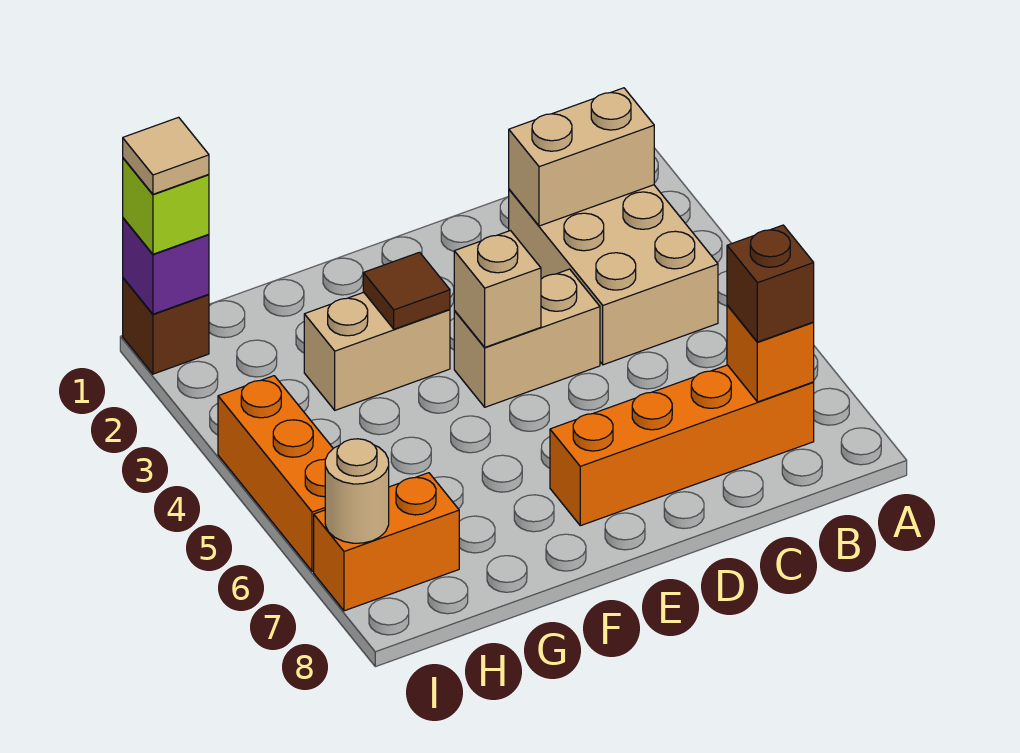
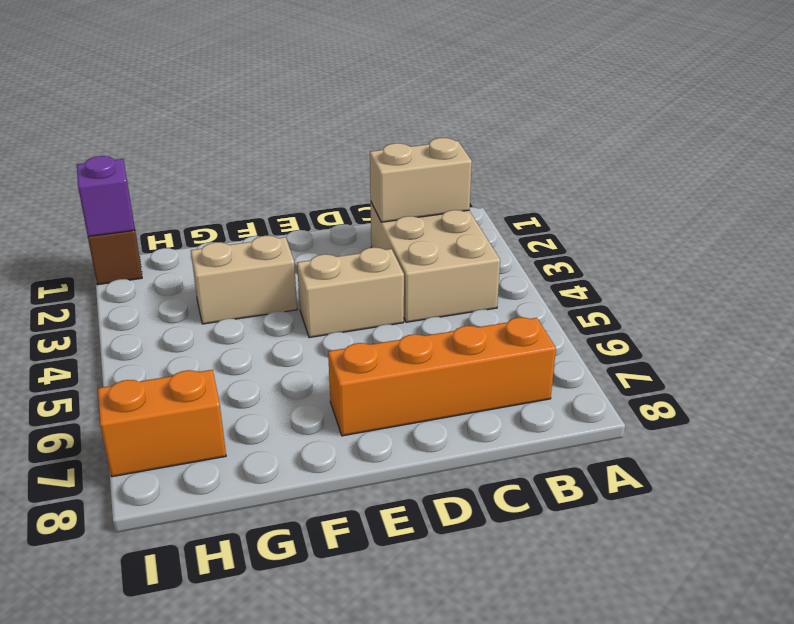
none -> orange 1x3 brick [218,376,333,571]
none -> orange 1x1 brick [727,305,814,402]
none -> tan 1x1 brick [454,231,541,347]

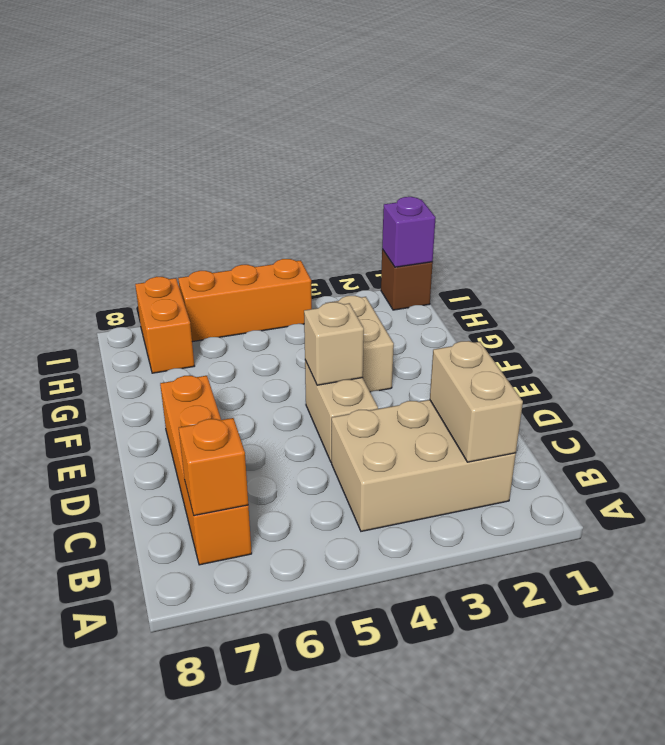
none -> brown 1x1 tile [363,252,450,329]
none -> tan 1x1 round brick [325,439,389,543]
none -> brown 1x1 brick [727,225,814,342]

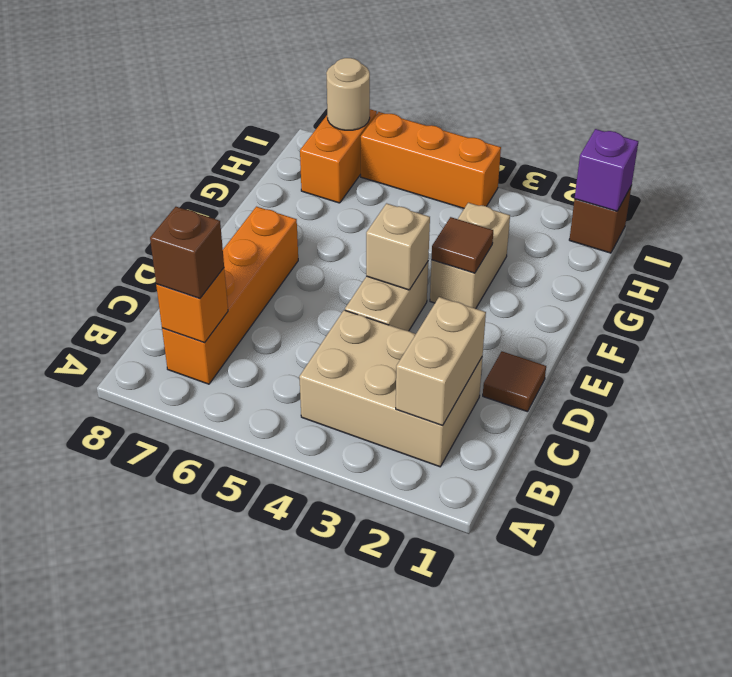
brown 1x1 tile [483,351,546,412] -> none
none -> lime 1x1 brick [123,158,209,254]
none -> tan 1x1 tile [123,117,209,194]

